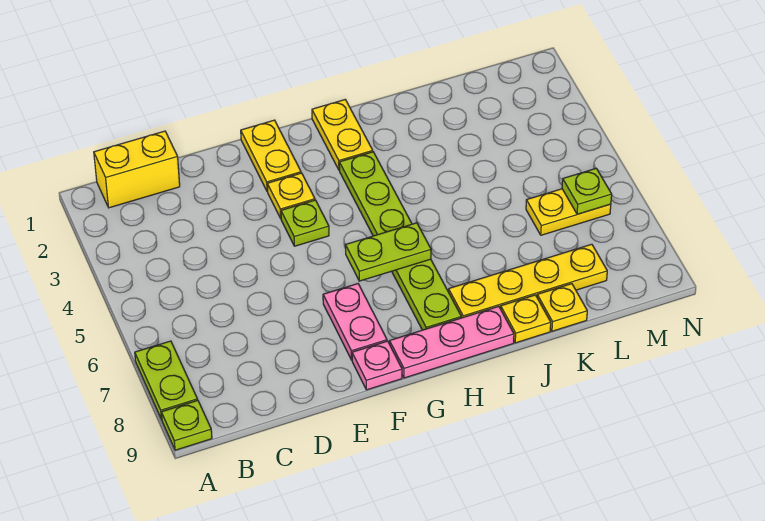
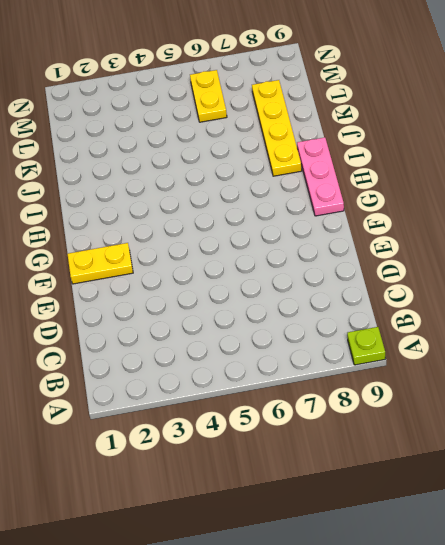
none -> lime 1x2 plate [135,341,198,420]
none -> yellow 1x2 brick [94,131,180,208]
none -> yellow 1x1 plate [267,173,315,218]

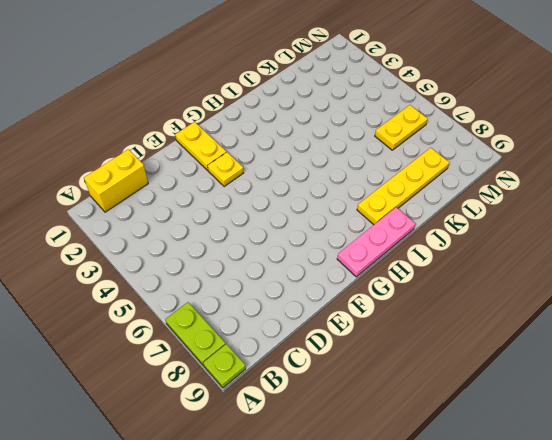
none -> lime 1x1 plate [281,200,329,246]
none -> pink 1x2 plate [323,284,387,360]
none -> pink 1x1 plate [352,341,402,390]

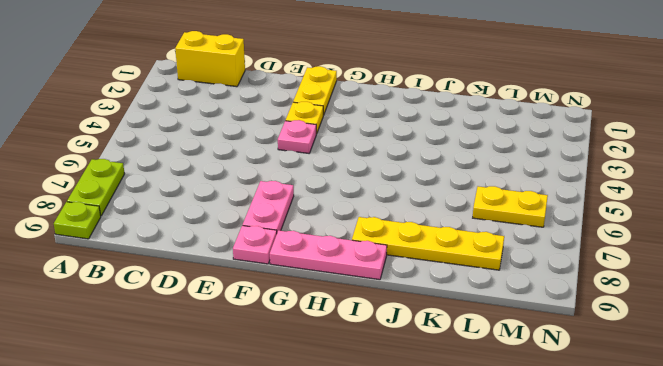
pink 1x1 plate [278,120,316,153] -> lime 1x1 plate [281,200,329,246]
none -> yellow 1x2 plate [312,100,373,170]
none -> lime 1x6 plate [339,152,461,330]
none -> yellow 1x1 plate [501,295,551,343]

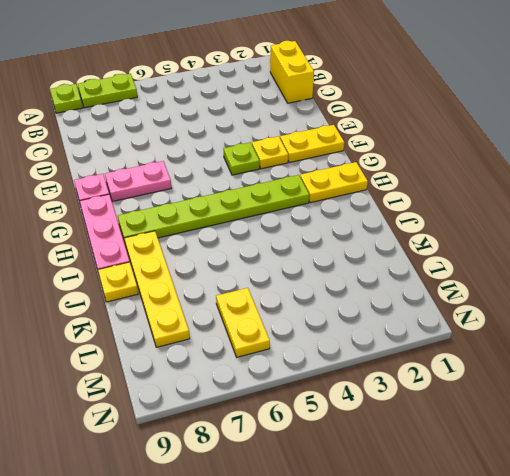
none -> yellow 1x1 plate [537,284,587,331]
none -> lime 1x2 plate [345,223,431,281]
none -> lime 1x1 plate [562,168,612,214]

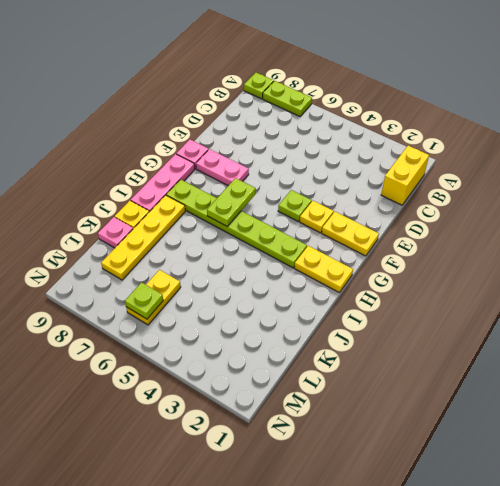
pink 1x1 plate [98,217,133,248] -> yellow 1x1 plate [537,284,587,331]

